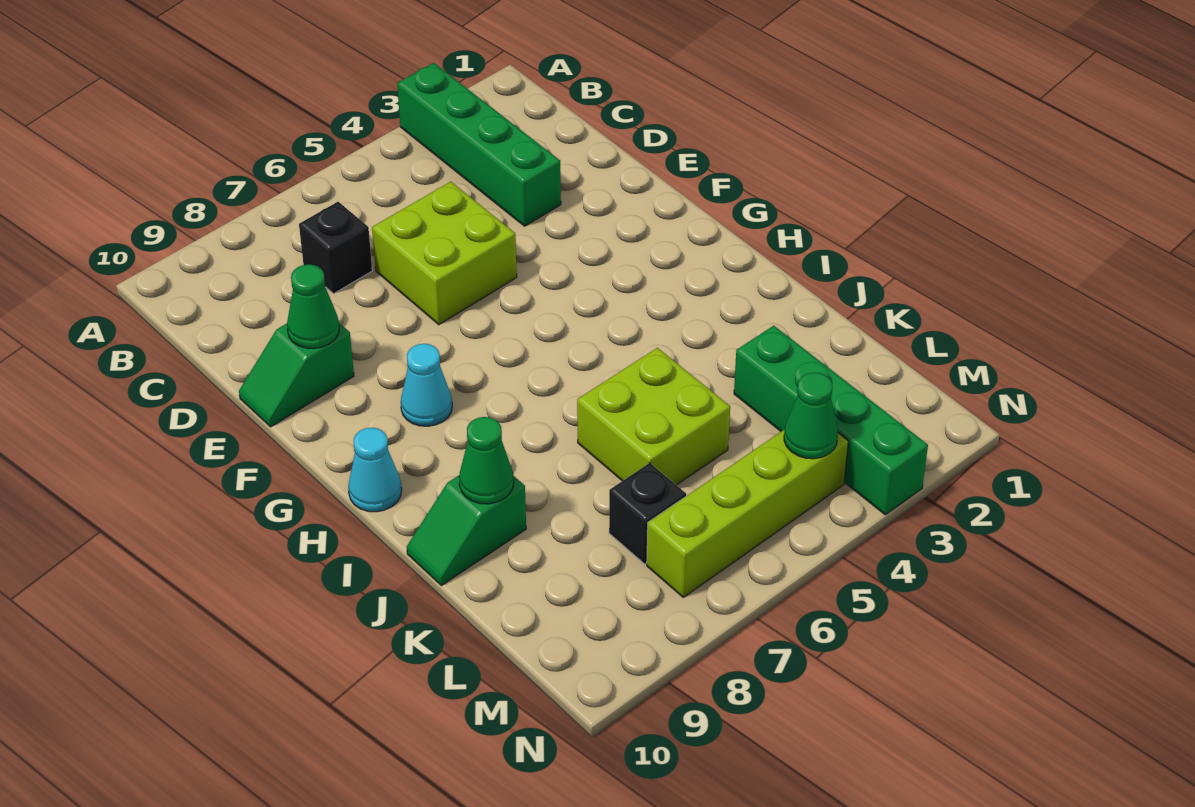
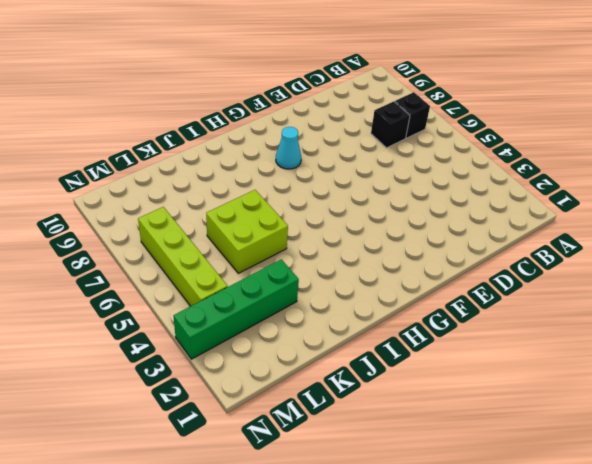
black 1x1 brick [395,92,430,138] -> black 1x1 brick moved to [609,463,686,564]
none -> green 1x4 brick [397,63,561,226]
none -> lime 2x2 brick [372,182,517,325]
none -> green 1x2 slope [239,323,354,427]

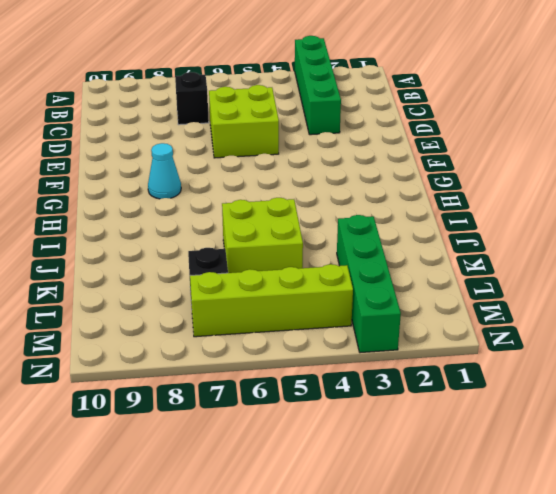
none -> green 1x2 slope [239,323,354,427]
none -> cyan 1x1 cone [348,428,402,512]
none -> green 1x2 slope [407,476,526,585]

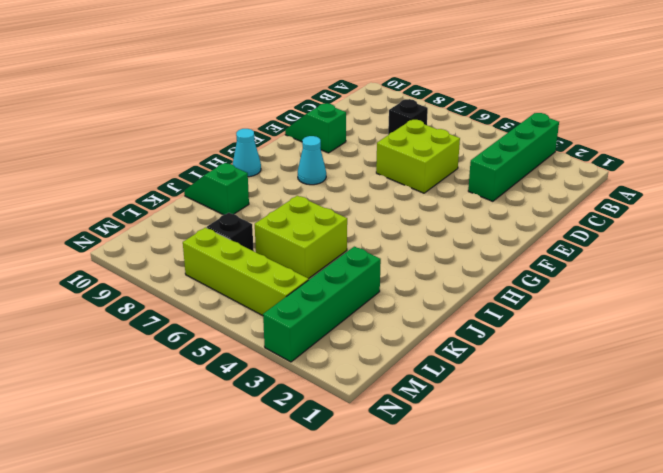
none -> green 1x1 cone [287,264,339,349]
none -> green 1x1 cone [459,417,514,504]
none -> green 1x1 cone [784,373,838,459]

